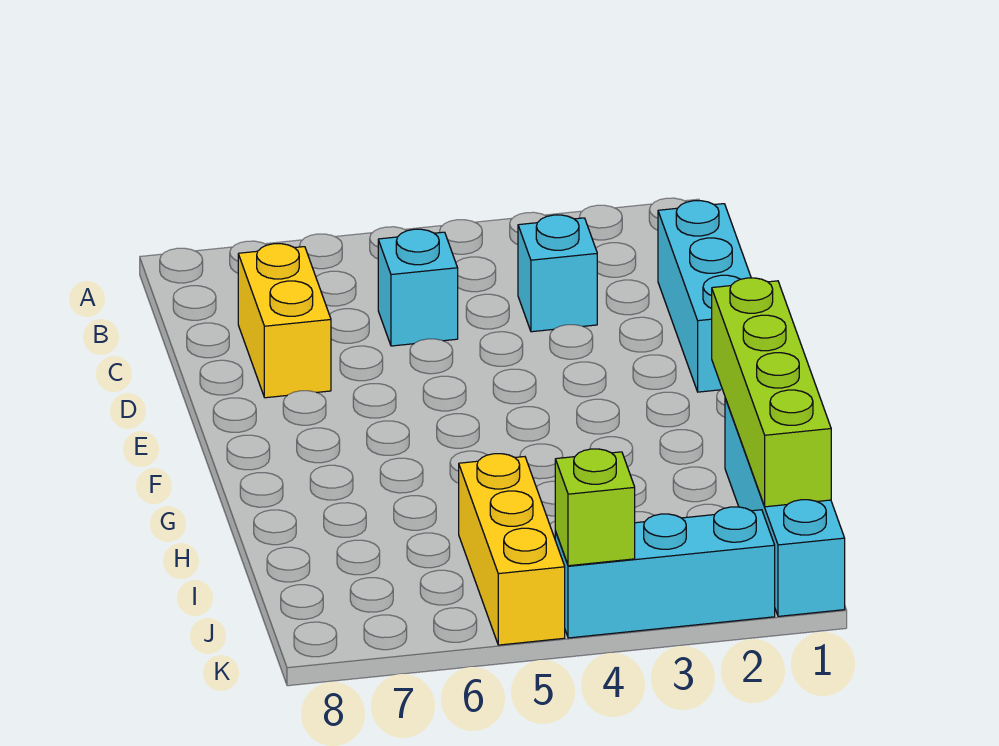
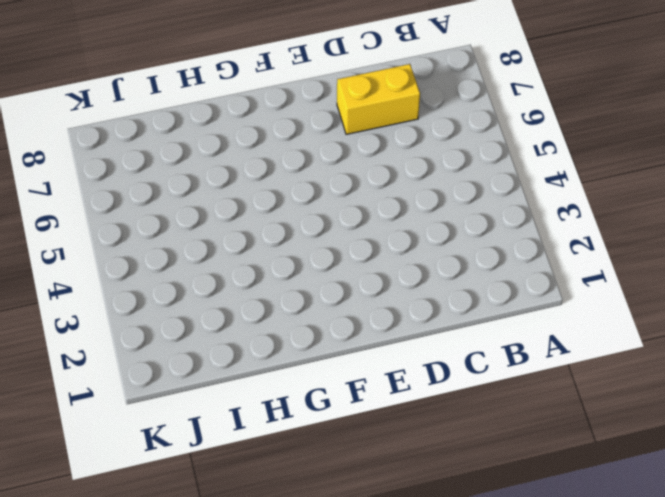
none -> cyan 1x3 brick [658,201,751,392]
none -> cyan 1x1 brick [518,215,597,332]

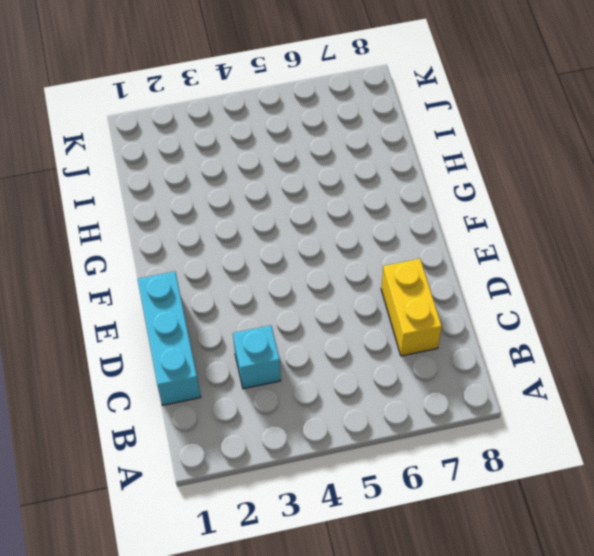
none -> cyan 1x1 brick [378,229,458,346]
none -> cyan 1x4 brick [725,398,845,616]

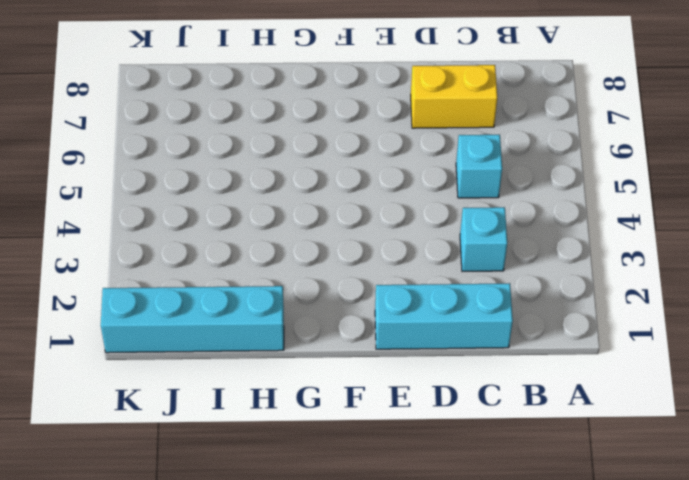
none -> yellow 1x3 brick [459,454,565,645]
none -> cyan 1x3 brick [555,507,775,638]

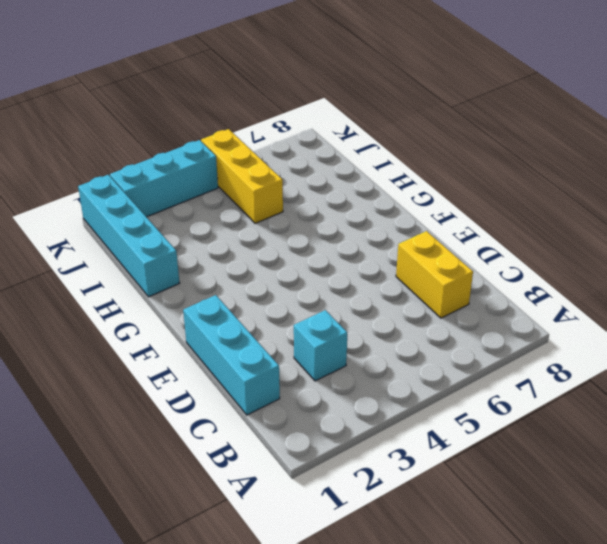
none -> cyan 1x1 brick [378,229,458,346]
none -> lime 1x4 brick [712,278,831,507]

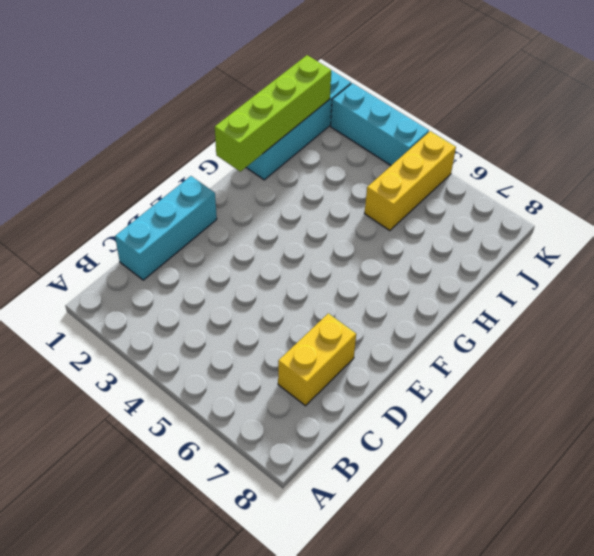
none -> cyan 1x1 brick [518,215,597,332]
none -> cyan 1x1 brick [378,229,458,346]

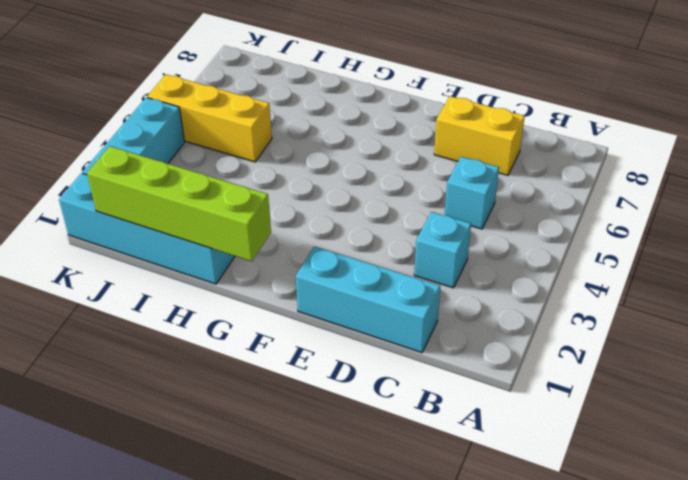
none -> lime 1x1 brick [555,449,635,566]

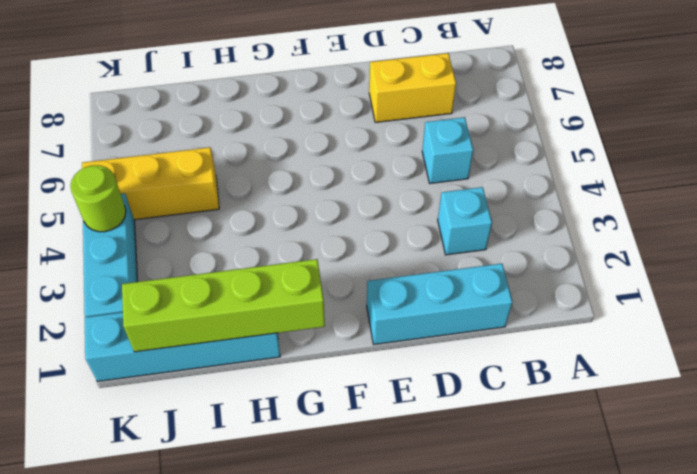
lime 1x1 round brick [70,165,126,232] -> lime 1x1 brick [555,449,635,566]

